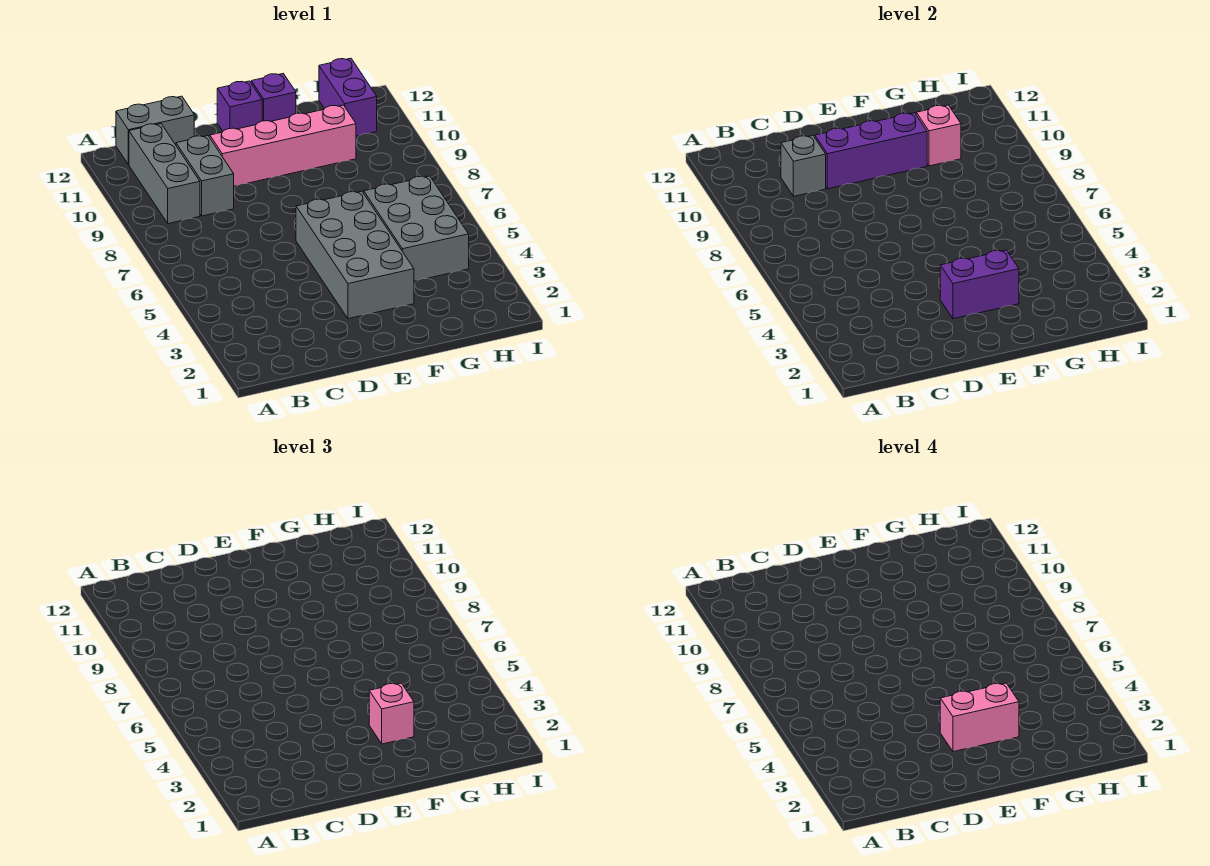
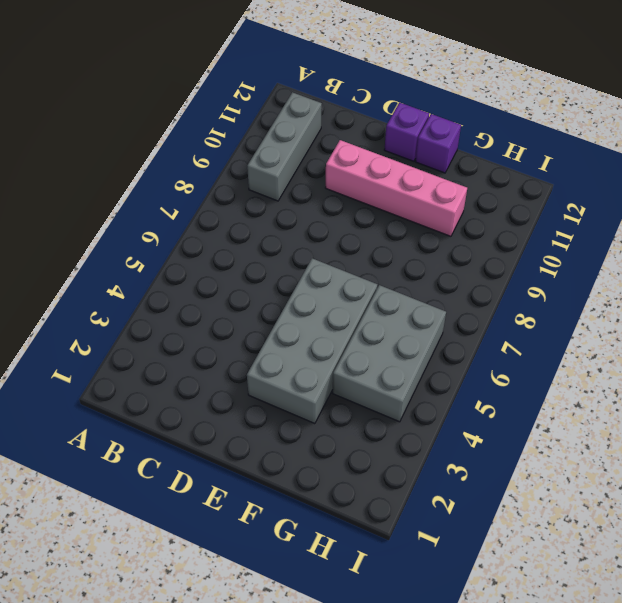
none -> grey 1x2 brick [116,96,194,165]
none -> grey 1x2 brick [176,136,234,216]
none -> purple 1x2 brick [319,58,377,136]

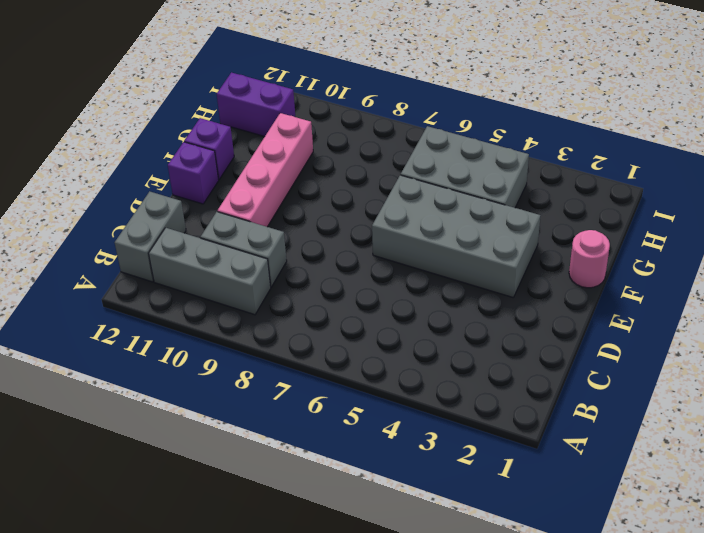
pink 1x1 round brick [569,230,610,288] -> none
none -> grey 1x1 brick [781,136,826,196]
none -> purple 1x3 brick [815,113,927,189]
none -> purple 1x2 brick [940,250,1019,319]

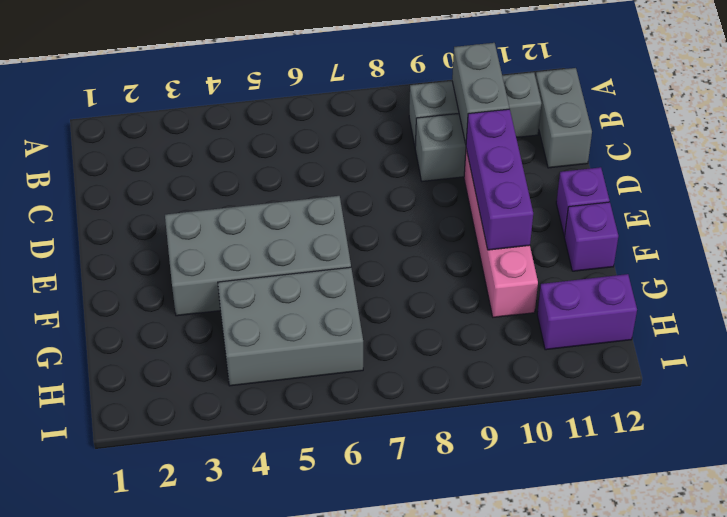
grey 1x2 brick [452,43,509,144] -> grey 1x1 brick [781,136,826,196]
none -> purple 1x2 brick [940,250,1019,319]
none -> pink 1x1 brick [916,105,961,166]
none -> pink 1x1 brick [369,683,414,744]

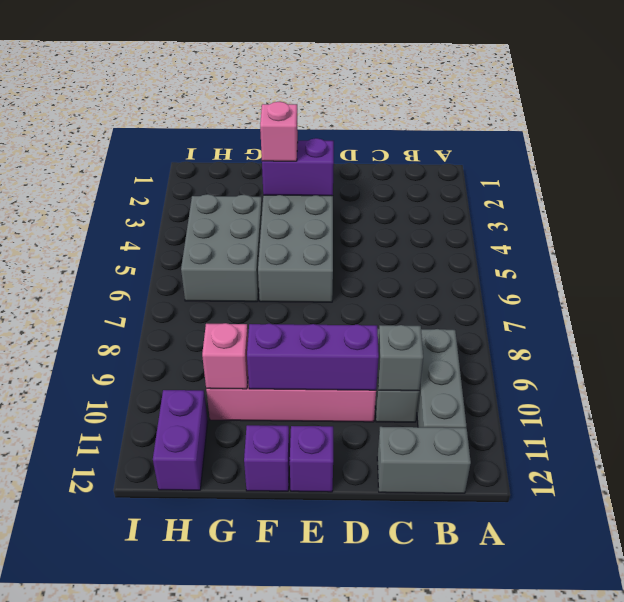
none -> pink 1x2 brick [940,683,1019,752]

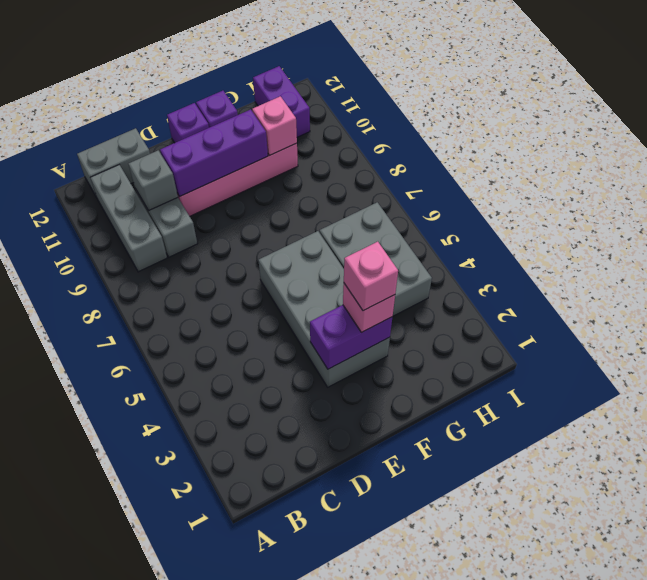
pink 1x1 brick [344,242,398,311] -> pink 1x2 brick [940,683,1019,752]

